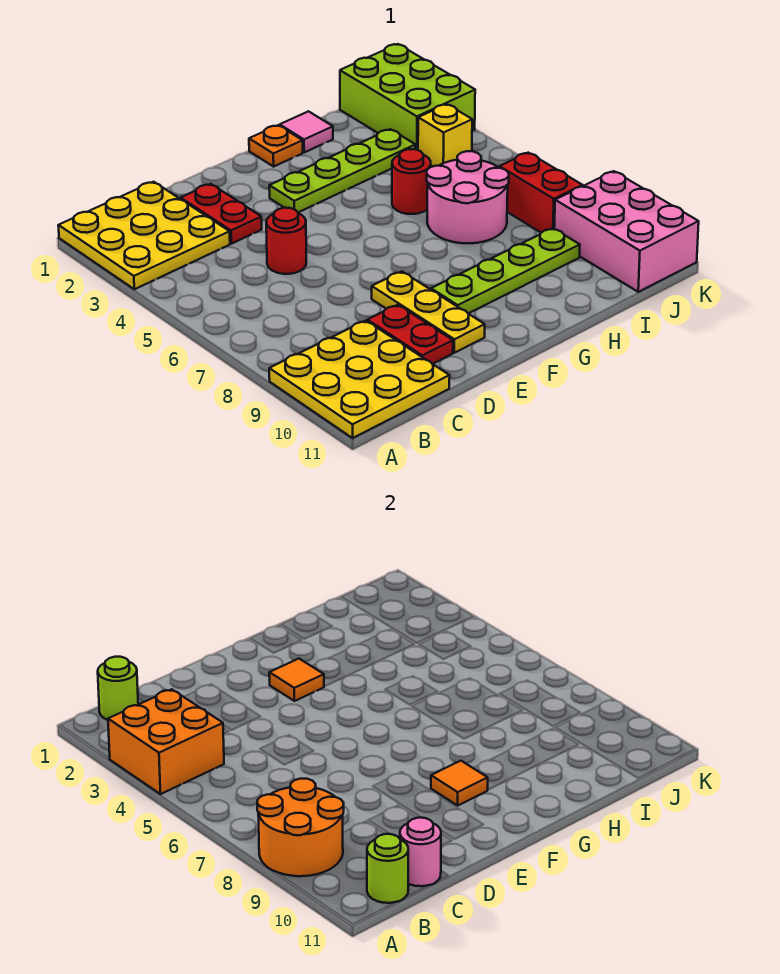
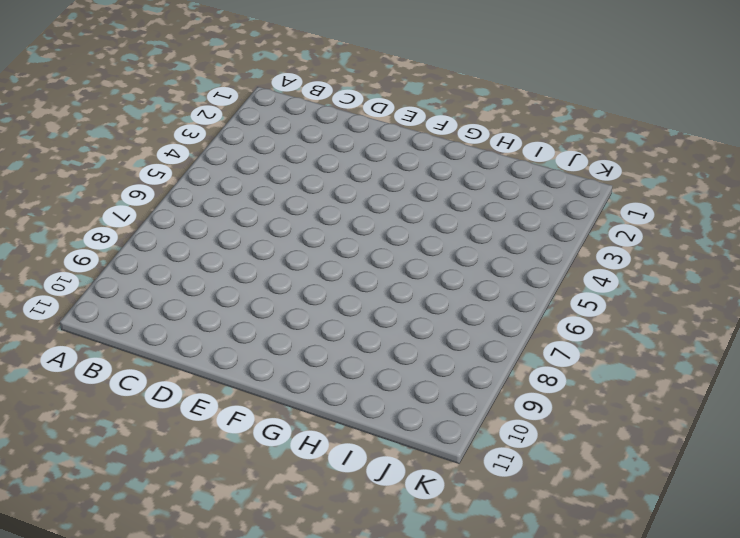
none -> yellow 3x3 plate [58,182,230,289]
none -> yellow 3x3 plate [269,321,450,438]
none -> red 1x2 plate [181,184,262,244]

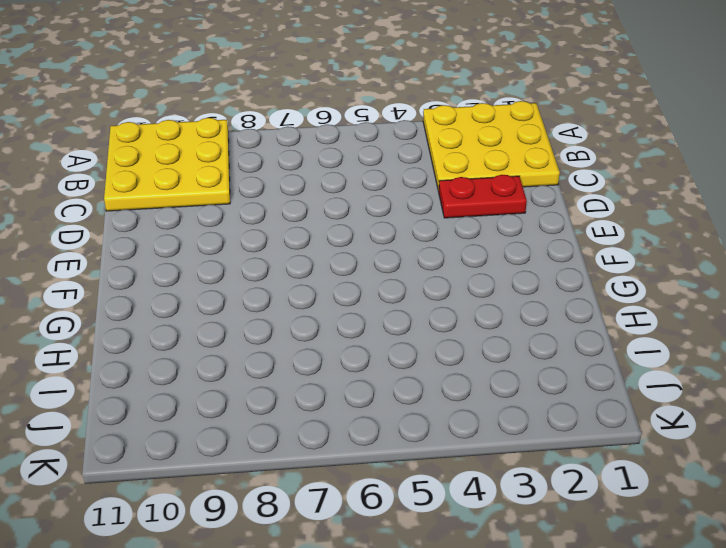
none -> red 1x1 round brick [266,208,306,274]
none -> red 1x2 plate [367,305,453,364]
none -> yellow 1x3 plate [372,271,485,353]

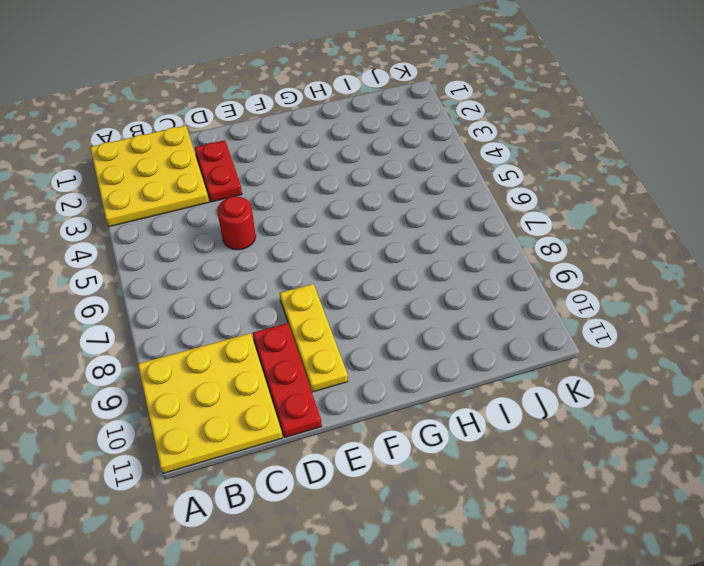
red 1x3 plate [253,323,322,437] -> red 1x2 plate [367,305,453,364]
none -> lime 1x4 plate [269,129,415,212]
none -> lime 1x4 plate [431,228,580,314]
none -> orange 1x1 plate [249,125,303,167]

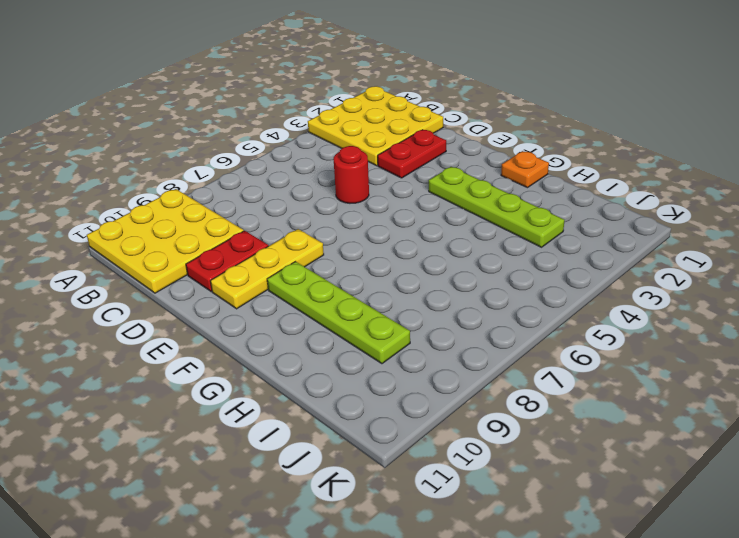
none -> pink 1x1 tile [280,111,333,152]
none -> red 1x1 round brick [392,149,431,214]
none -> pink 2x2 round brick [427,151,509,243]

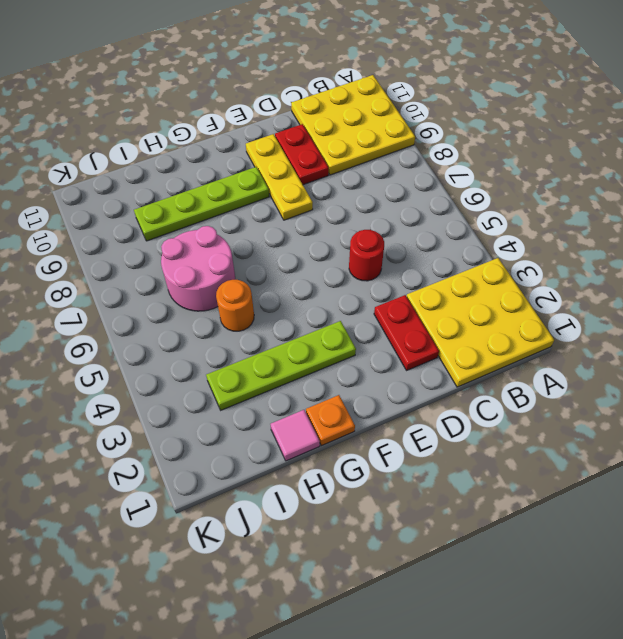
orange 1x1 round brick [216,280,254,331] -> red 1x1 round brick [392,149,431,214]
none -> lime 2x3 brick [340,44,475,150]
none -> yellow 1x1 brick [418,104,472,167]
none -> red 1x2 brick [499,153,583,233]

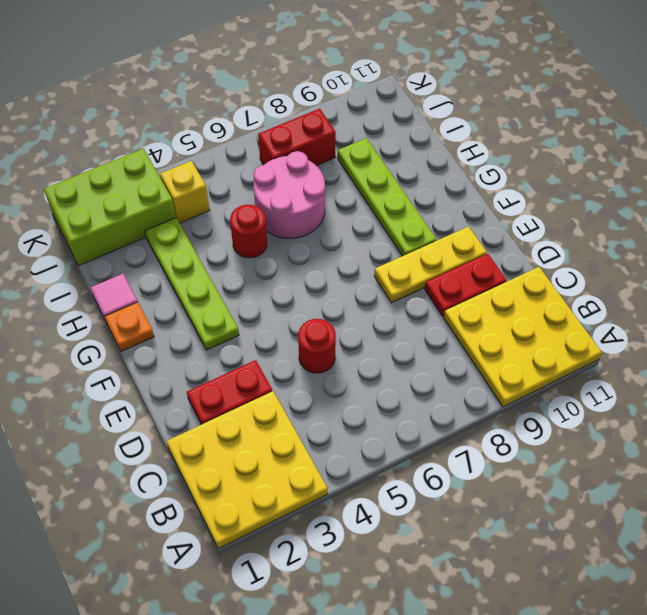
none -> pink 2x3 brick [554,171,699,292]
none -> orange 2x2 brick [108,689,224,794]
none -> orange 2x2 round brick [257,779,344,876]

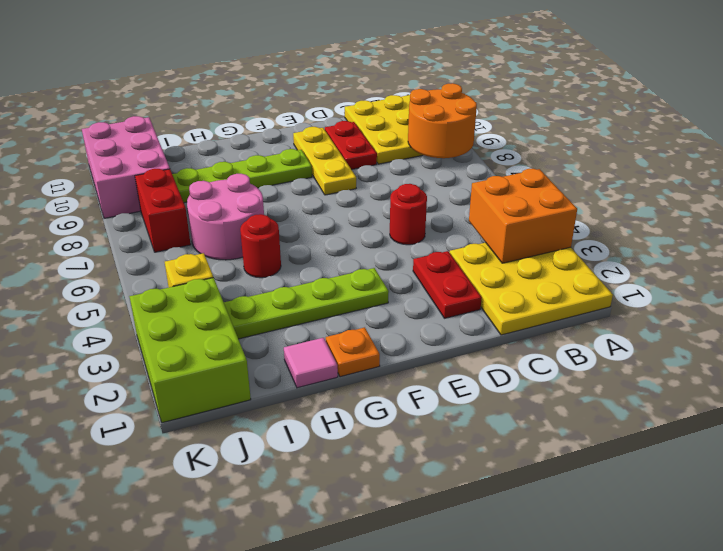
none -> lime 1x1 round brick [98,657,138,720]
none -> lime 1x1 round brick [367,834,408,903]
none -> pink 1x1 round brick [400,818,441,886]

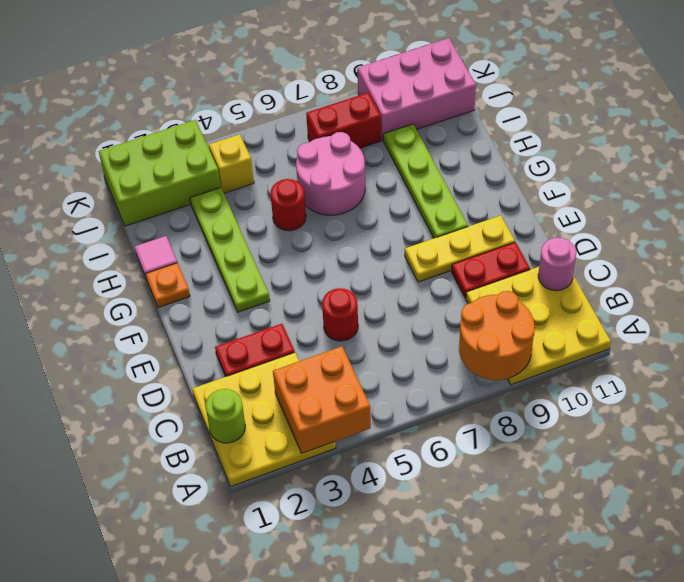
none -> lime 1x1 round brick [367,834,408,903]
none -> orange 1x1 tile [269,659,324,701]
none -> orange 1x1 tile [431,761,488,805]

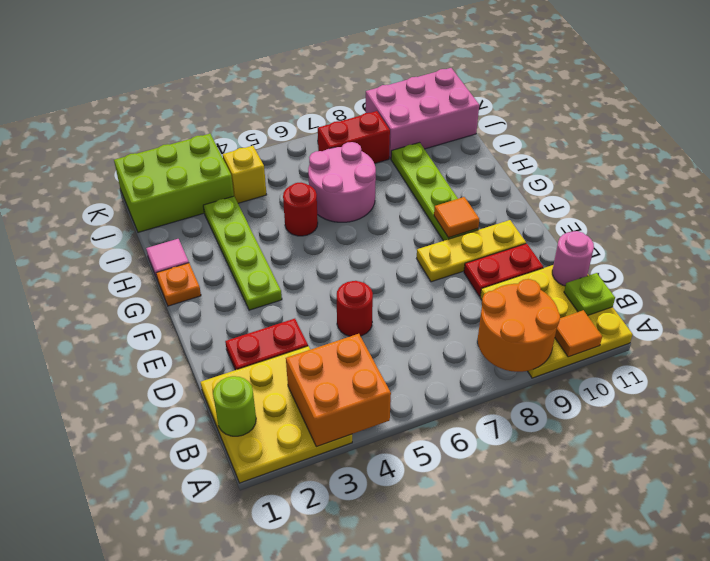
orange 1x1 tile [555,310,602,357] -> orange 1x1 tile moved to [269,659,324,701]
lime 1x1 plate [564,273,615,316] -> lime 1x1 round brick [367,834,408,903]

